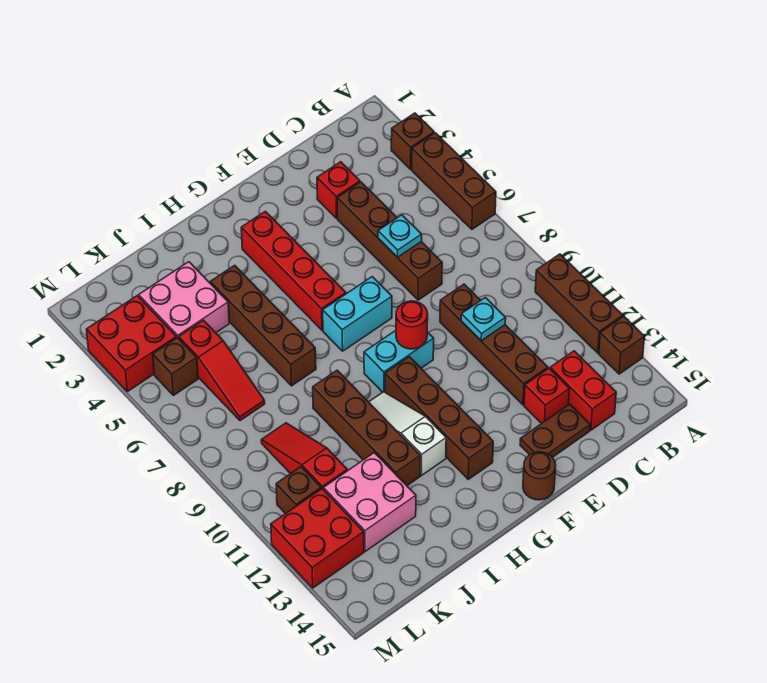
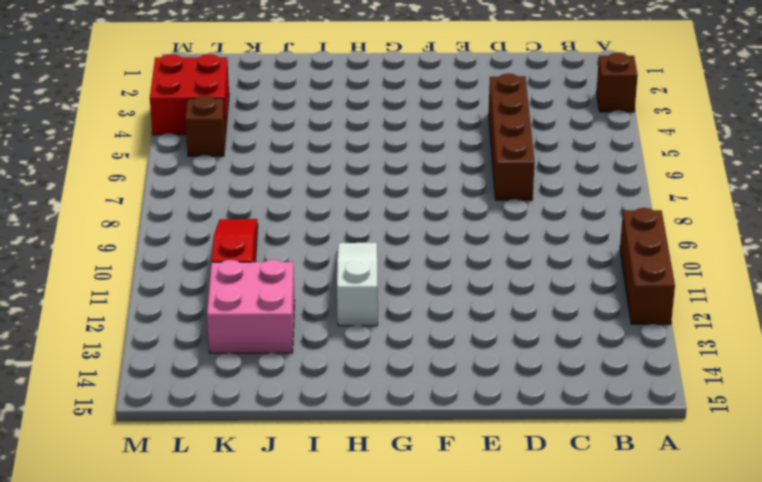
none -> brown 1x3 brick [412,133,496,229]
none -> brown 1x1 brick [599,316,644,374]
none -> red 1x2 brick [550,351,616,430]

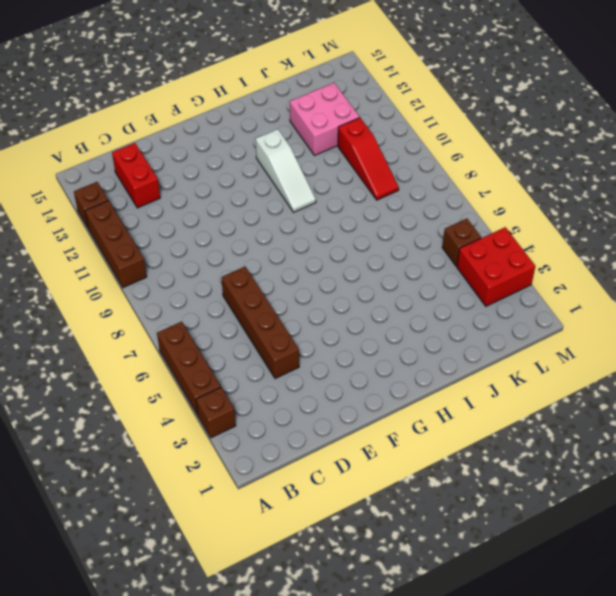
none -> red 1x1 brick [317,162,360,218]
none -> brown 1x4 brick [440,284,548,405]
none -> red 1x1 brick [524,368,569,424]

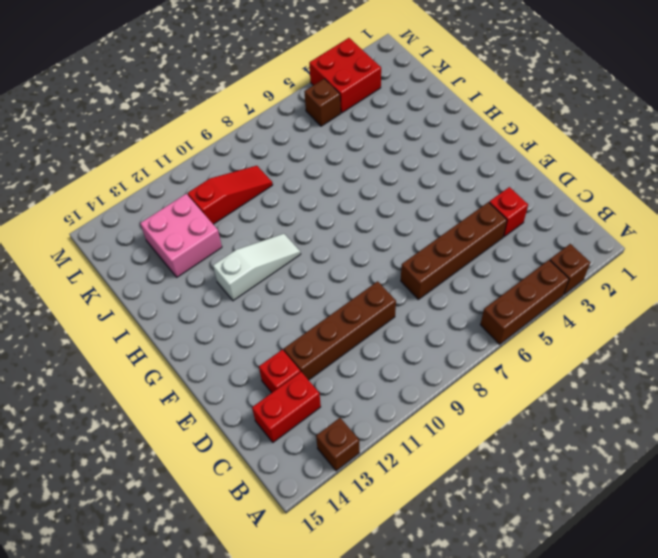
none -> brown 1x3 brick [535,254,623,353]
none -> brown 1x2 plate [520,404,590,457]
none -> cyan 1x2 brick [323,277,392,351]

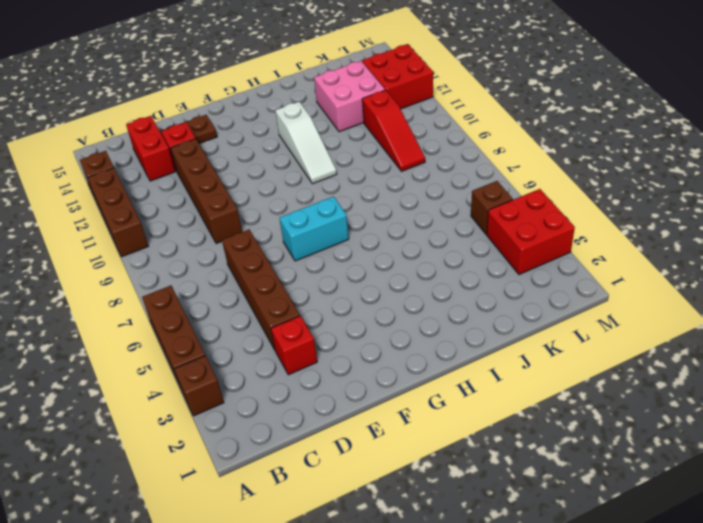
none -> cyan 1x2 brick [364,331,434,392]
none -> brown 1x1 round brick [523,452,556,500]
none -> red 1x4 brick [241,211,346,330]

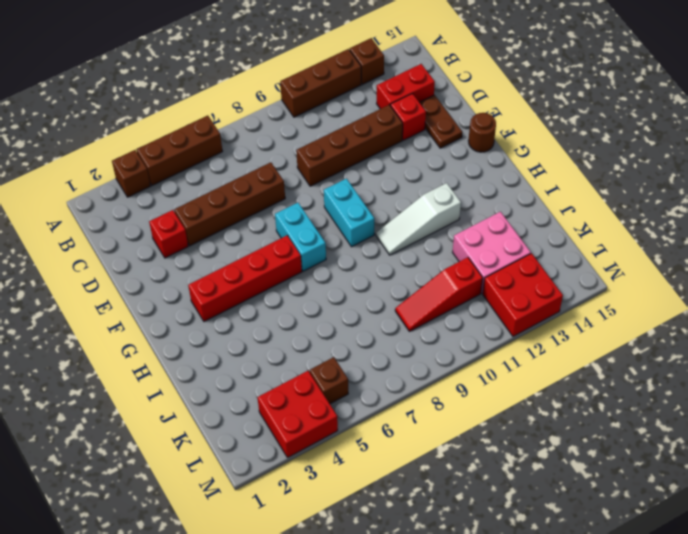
none -> brown 1x4 brick [385,357,493,479]
none -> brown 1x4 brick [210,265,316,386]
none -> brown 1x4 brick [313,370,420,485]

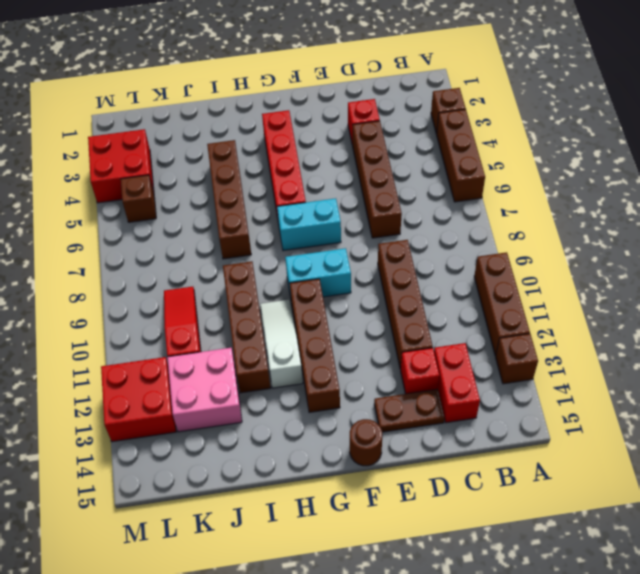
none -> pink 2x2 brick [139,262,229,338]
none -> red 1x3 slope [179,320,265,421]
none -> brown 1x1 brick [276,467,321,514]

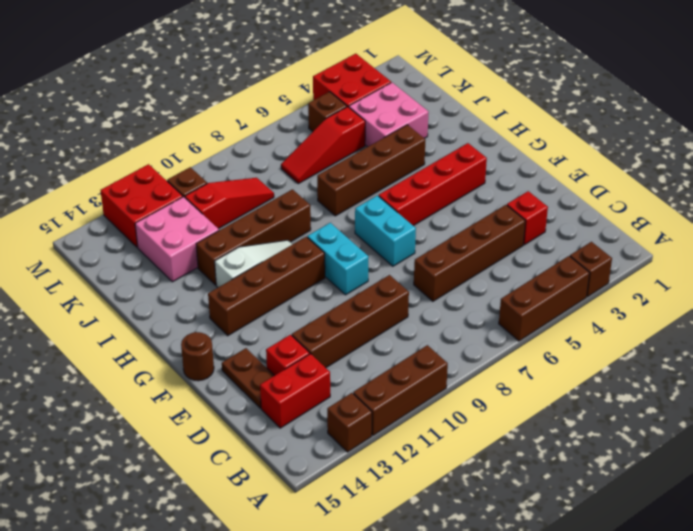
none -> cyan 1x1 plate [378,215,422,257]
none -> cyan 1x1 plate [461,297,506,341]
none -> red 1x1 round brick [396,301,428,349]

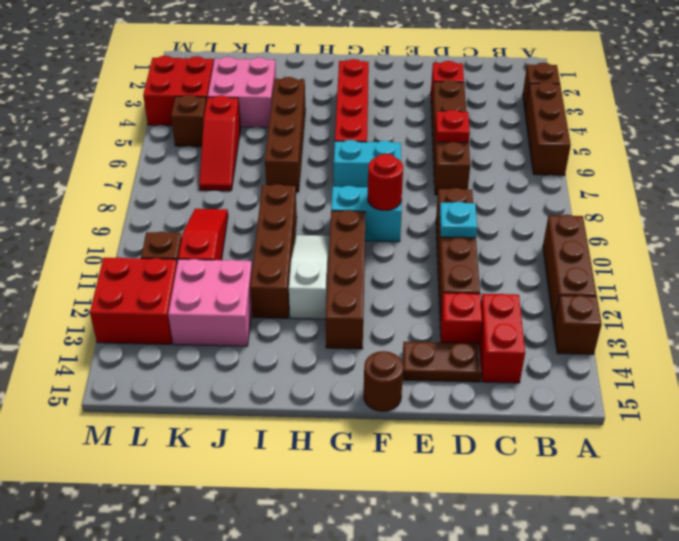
red 1x1 plate [436,110,470,143] -> cyan 1x1 plate [378,215,422,257]

